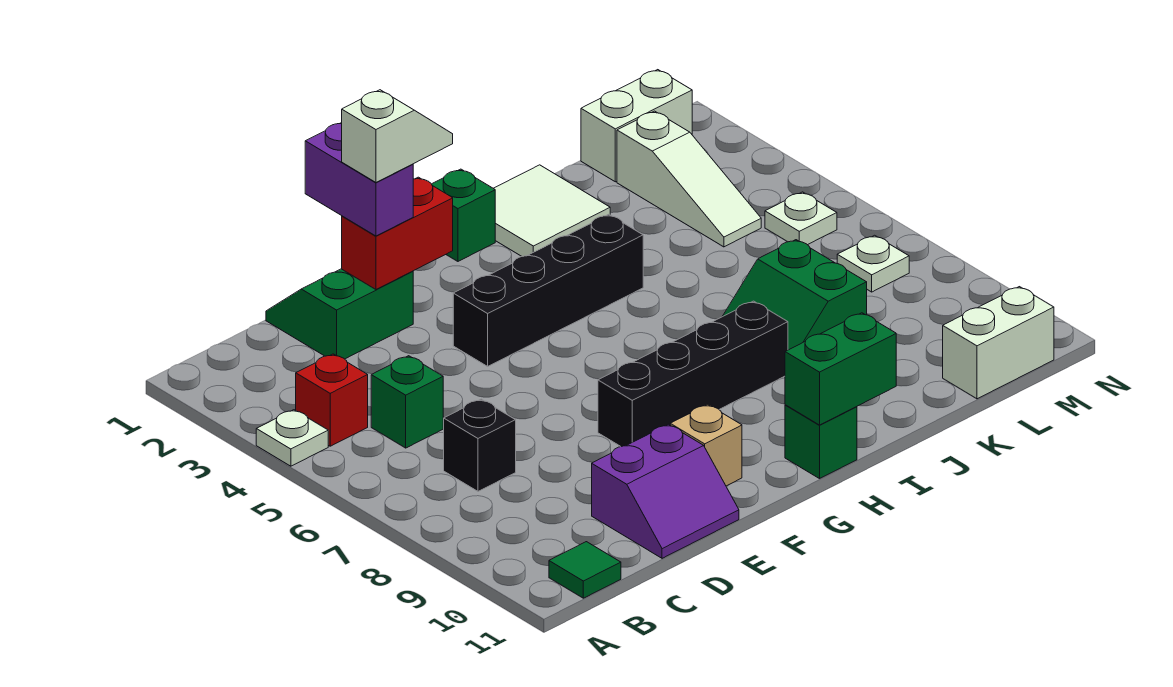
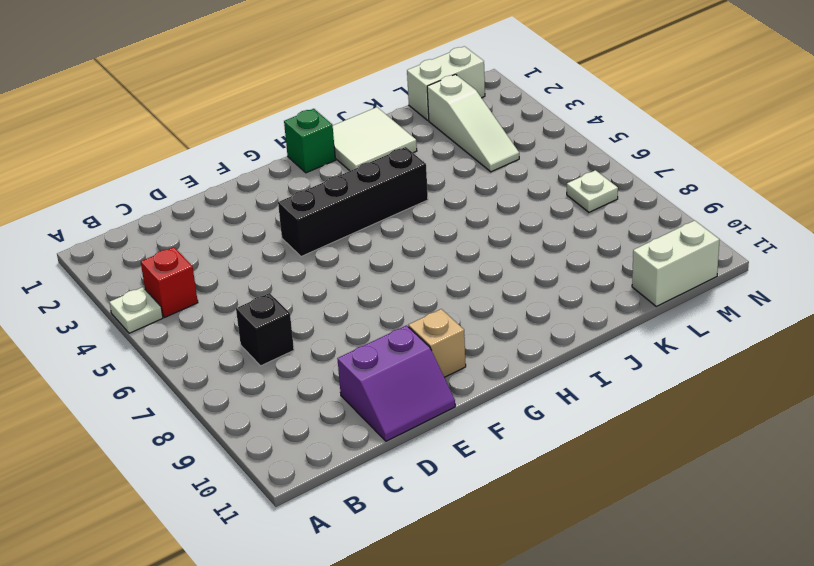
none -> green 1x1 tile [549,542,621,598]
none -> green 1x1 brick [371,356,443,448]
none -> green 2x2 slope [266,269,413,359]

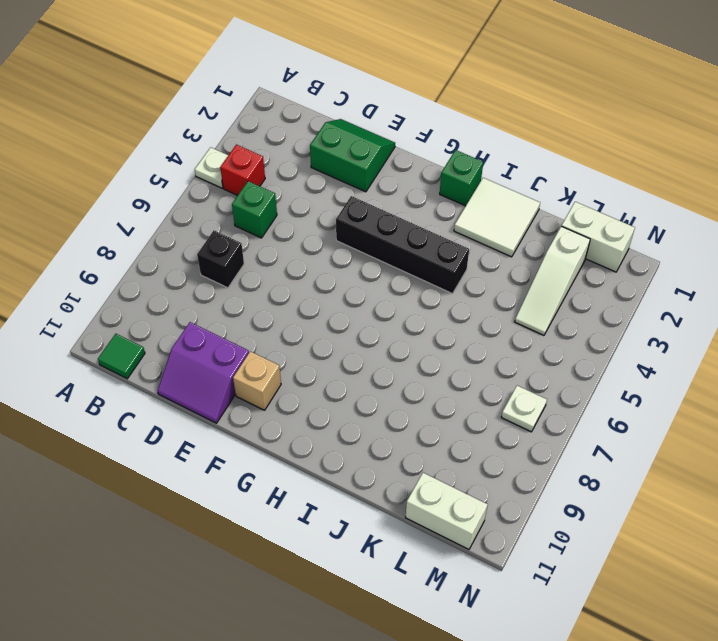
none -> black 1x4 brick [598,301,788,447]
none -> green 1x1 brick [785,405,857,479]
none -> green 2x2 slope [722,240,867,350]

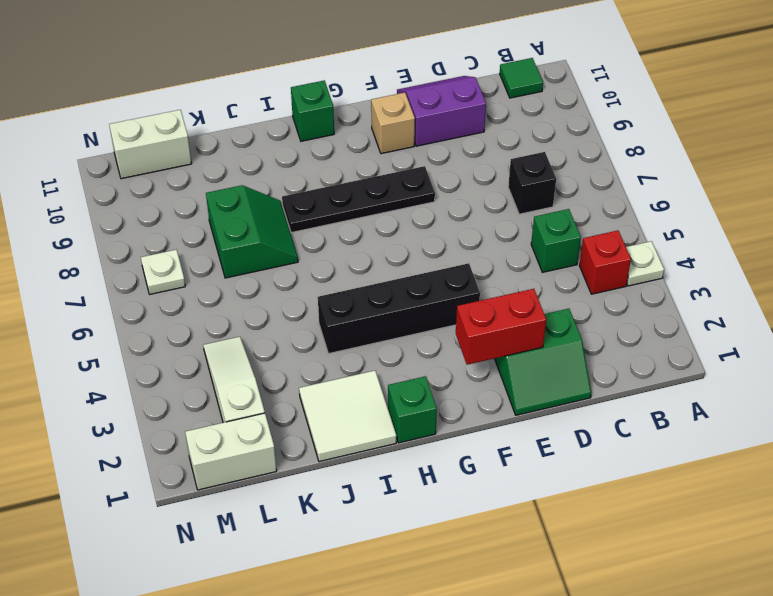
black 1x4 plate [282,166,435,233] -> black 1x4 brick [598,301,788,447]
none -> white 1x1 plate [765,192,837,245]
none -> green 1x2 brick [785,313,896,425]
none -> purple 1x2 brick [305,123,413,236]

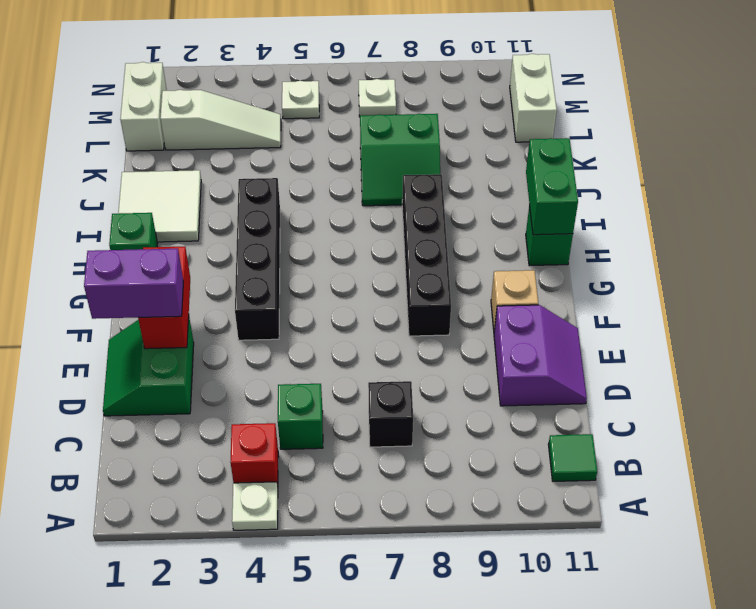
none -> white 1x2 slope [342,90,453,182]

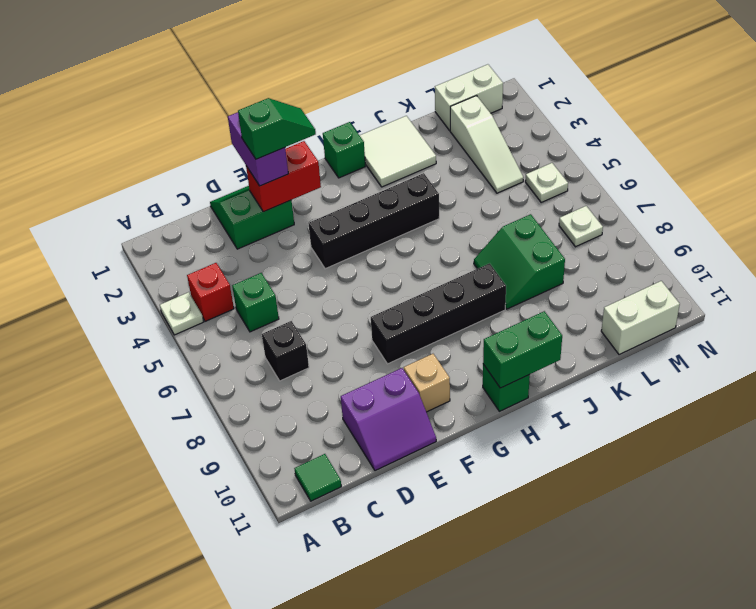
green 1x2 slope [238,98,316,159] -> white 1x2 slope [342,90,453,182]

